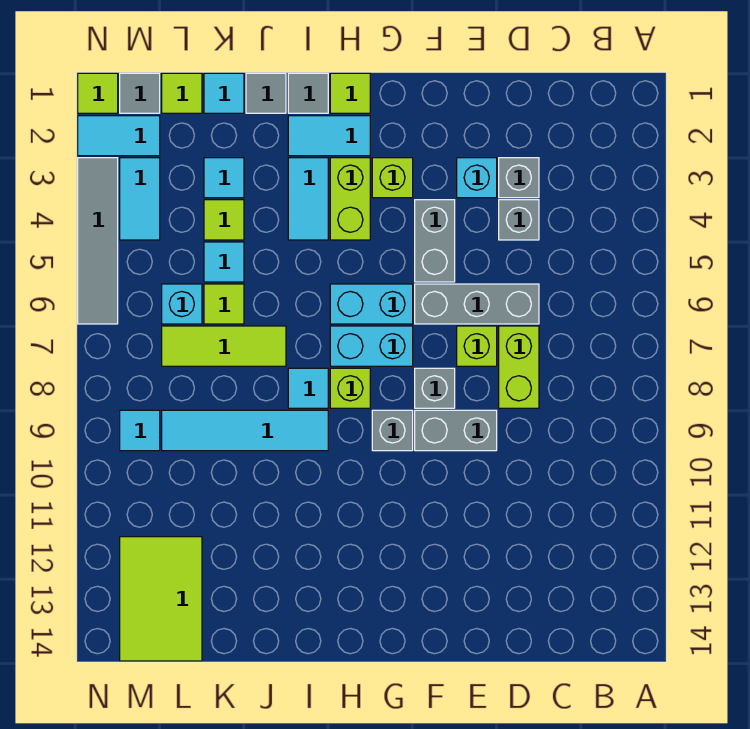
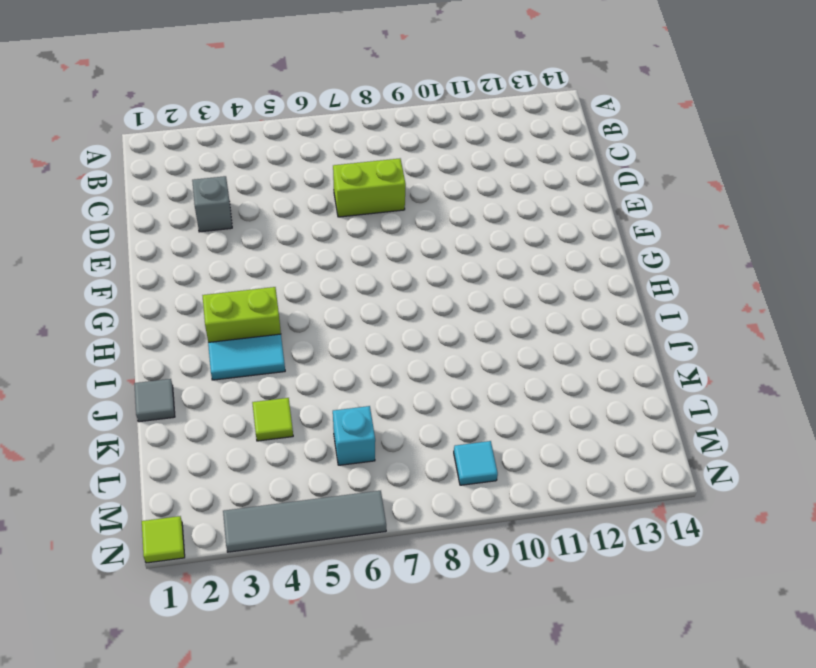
none -> grey 1x1 brick [499,200,539,240]
none -> grey 1x3 brick [415,284,539,324]
none -> cyan 1x1 brick [457,158,497,198]
none -> lime 1x1 brick [457,326,497,366]

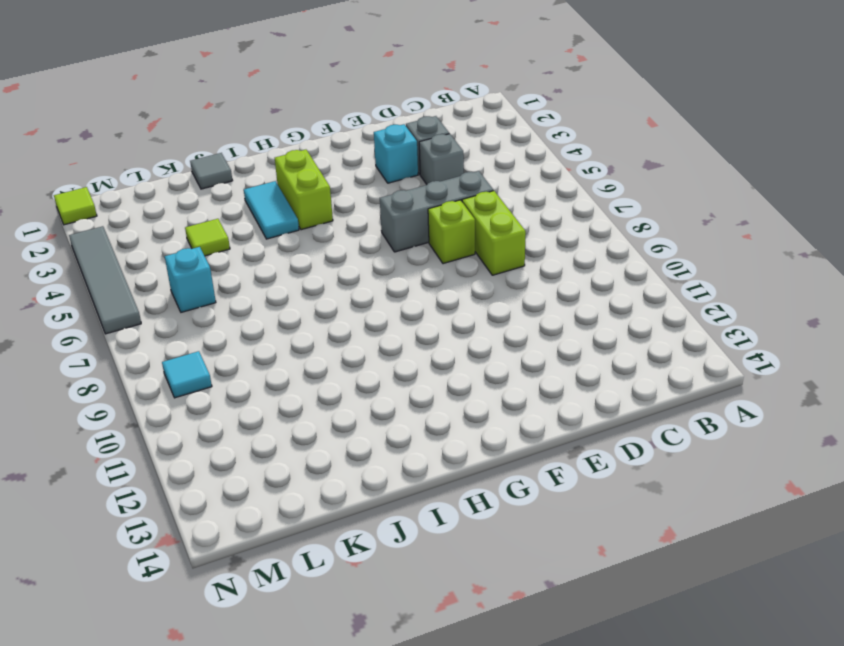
none -> grey 1x2 brick [415,410,497,451]
none -> grey 1x2 brick [415,200,455,282]
none -> grey 1x1 brick [415,368,455,408]
none -> lime 1x1 brick [372,158,413,198]

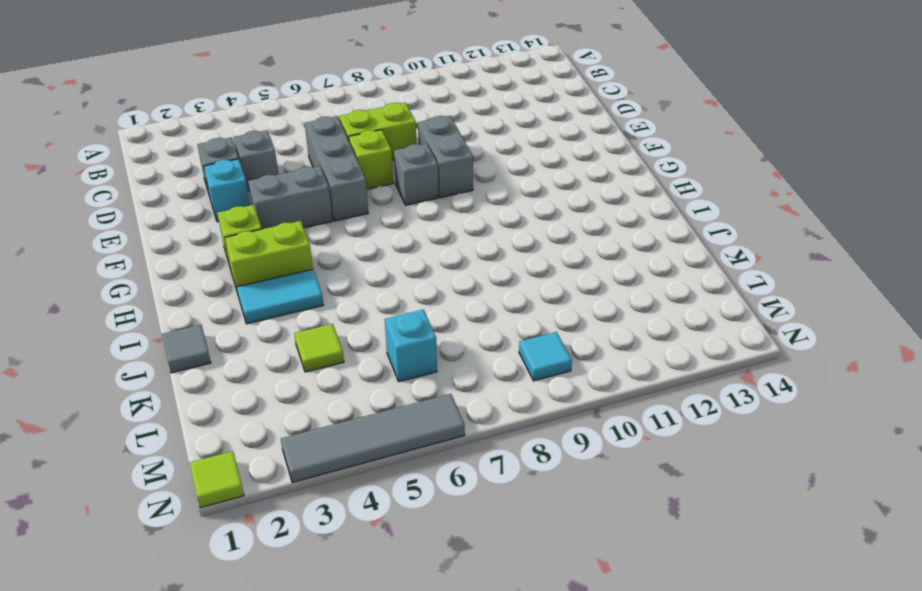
none -> cyan 1x2 brick [330,284,413,324]
none -> cyan 1x2 brick [330,326,413,366]
none -> grey 1x1 brick [372,410,413,451]
none -> lime 1x1 tile [330,73,370,113]

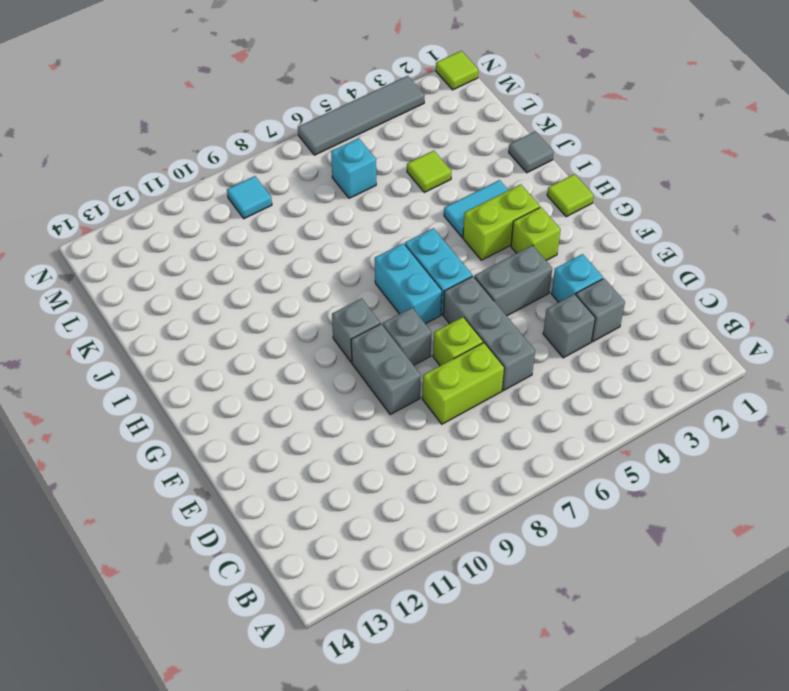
none -> cyan 1x2 tile [288,116,370,156]
none -> lime 1x1 brick [330,368,370,408]
none -> grey 1x1 tile [288,73,328,113]
none -> cyan 1x1 tile [288,368,328,408]

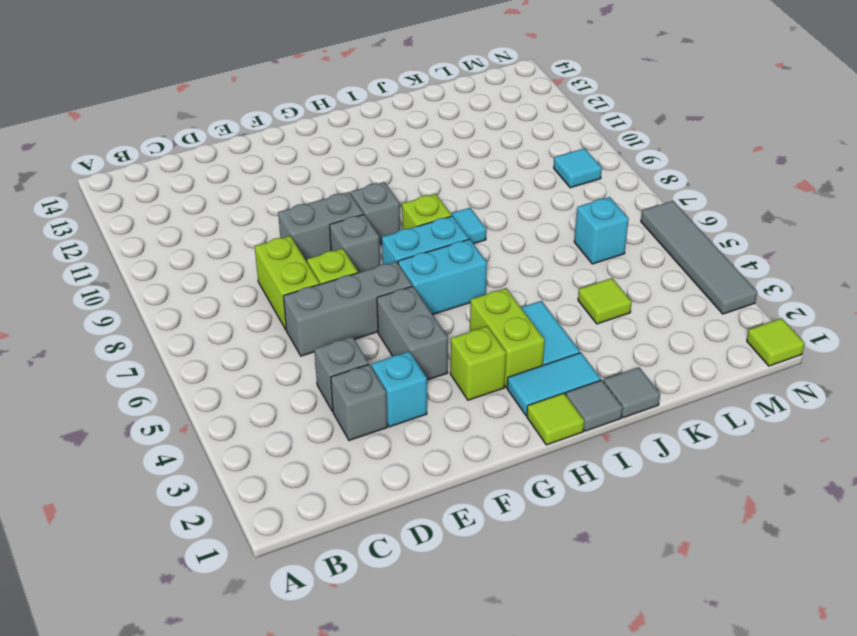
none -> cyan 1x4 tile [162,410,328,451]
none -> lime 1x3 tile [162,326,286,366]
none -> cyan 1x1 tile [204,73,244,113]
none -> cyan 1x1 tile [204,158,244,198]

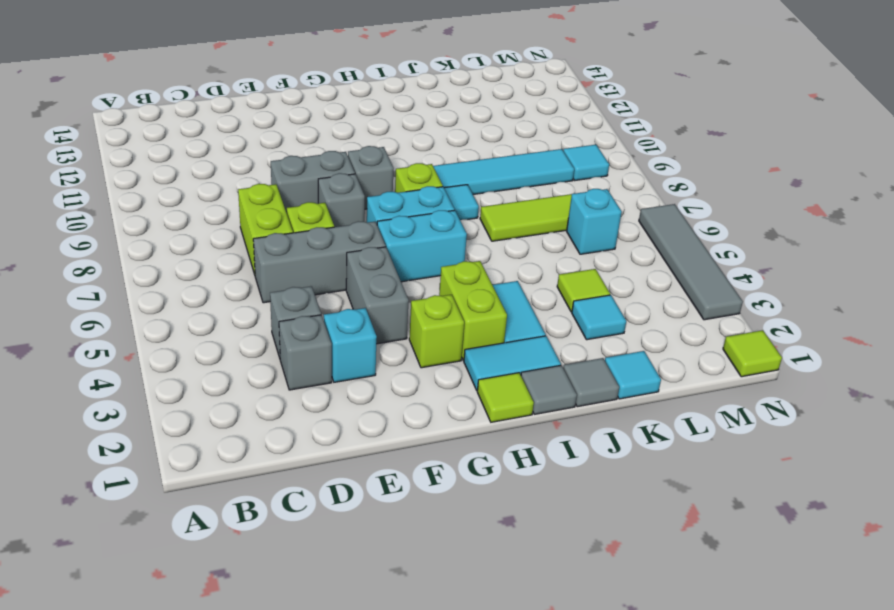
none -> cyan 1x1 tile [204,242,244,282]
none -> lime 1x1 tile [204,284,244,324]
none -> lime 1x1 tile [162,73,202,113]
none -> lime 2x3 tile [120,537,202,661]

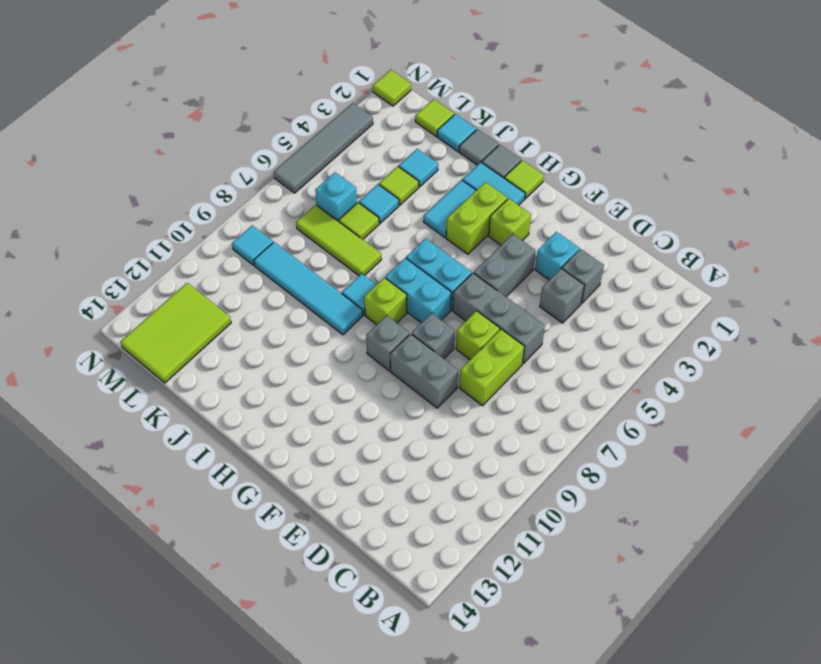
none -> grey 1x1 tile [120,73,160,113]
none -> cyan 1x2 tile [78,116,160,156]
none -> cyan 1x2 tile [120,158,160,240]

